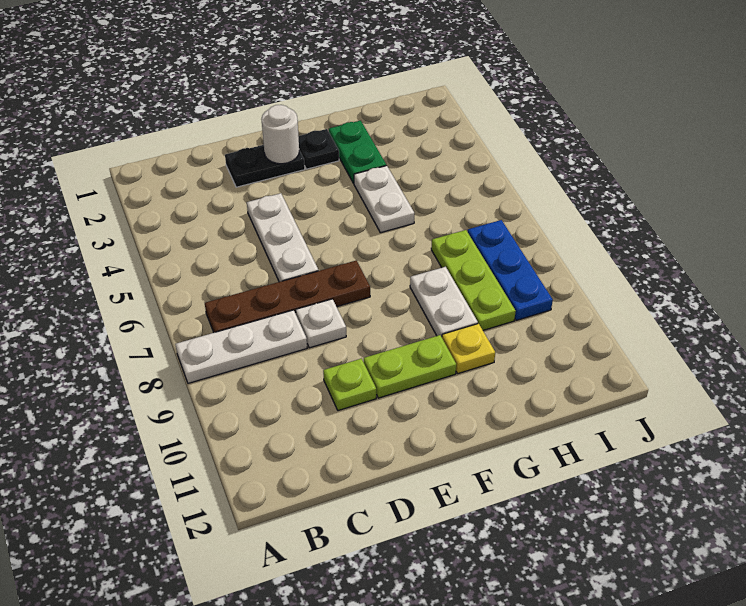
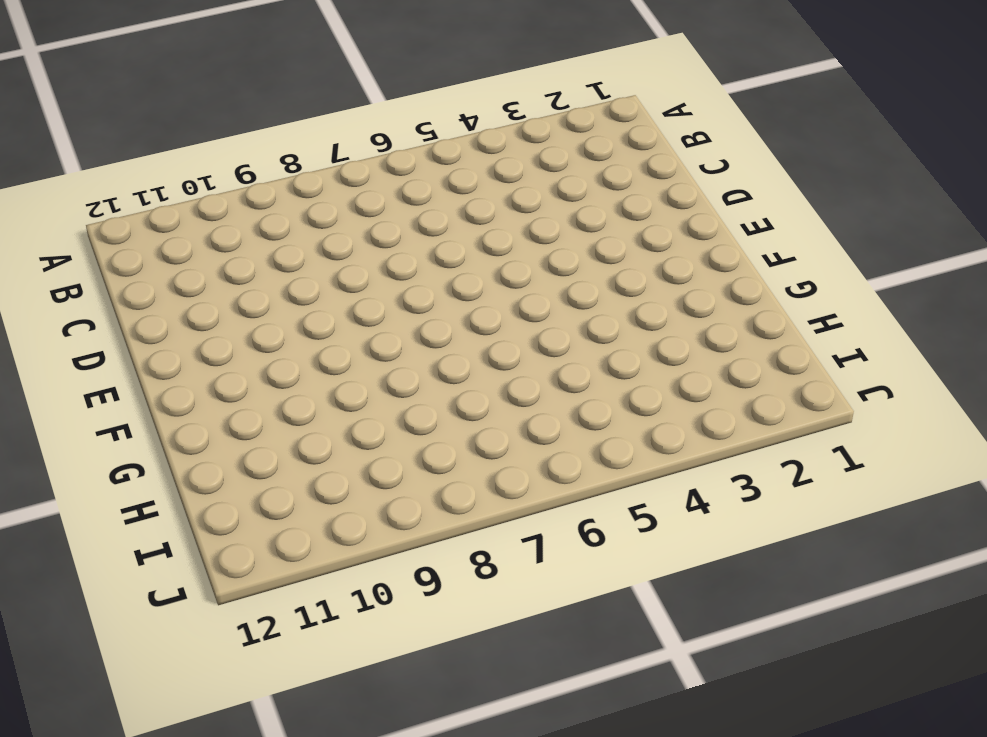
none -> white 1x3 plate [175,310,307,383]
none -> brown 1x4 plate [205,260,370,333]
none -> black 1x2 plate [225,145,305,187]

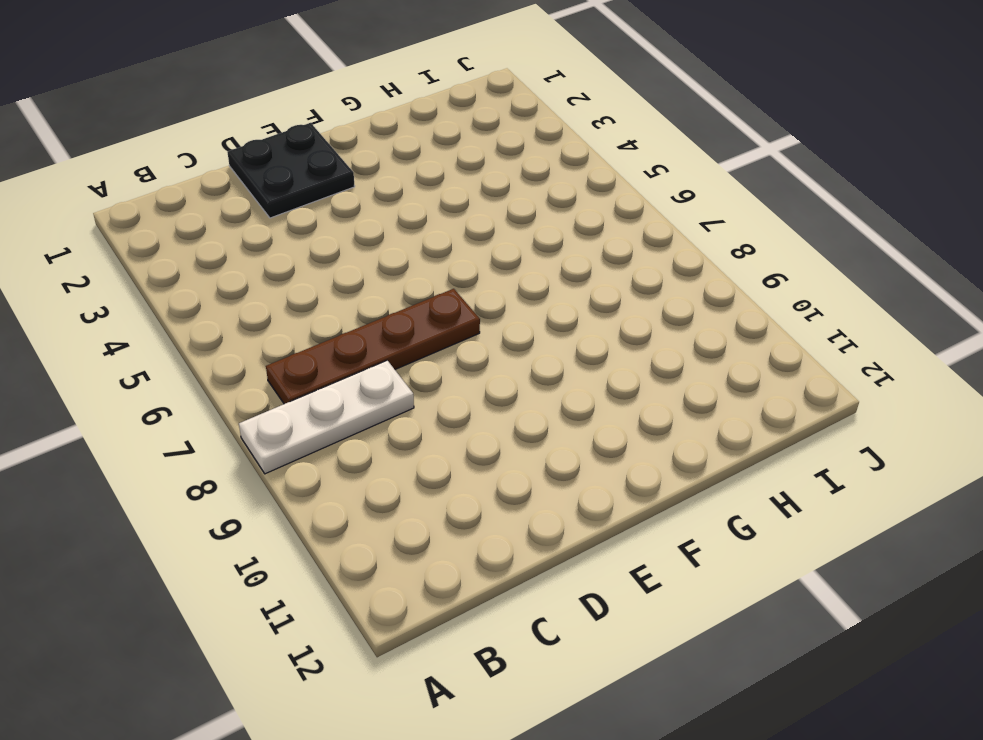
black 2x2 plate [227,123,355,218] -> black 1x2 plate [225,145,305,187]
none -> white 1x3 plate [247,193,318,282]
none -> white 1x1 plate [296,299,346,348]
none -> lime 1x1 plate [323,359,376,411]

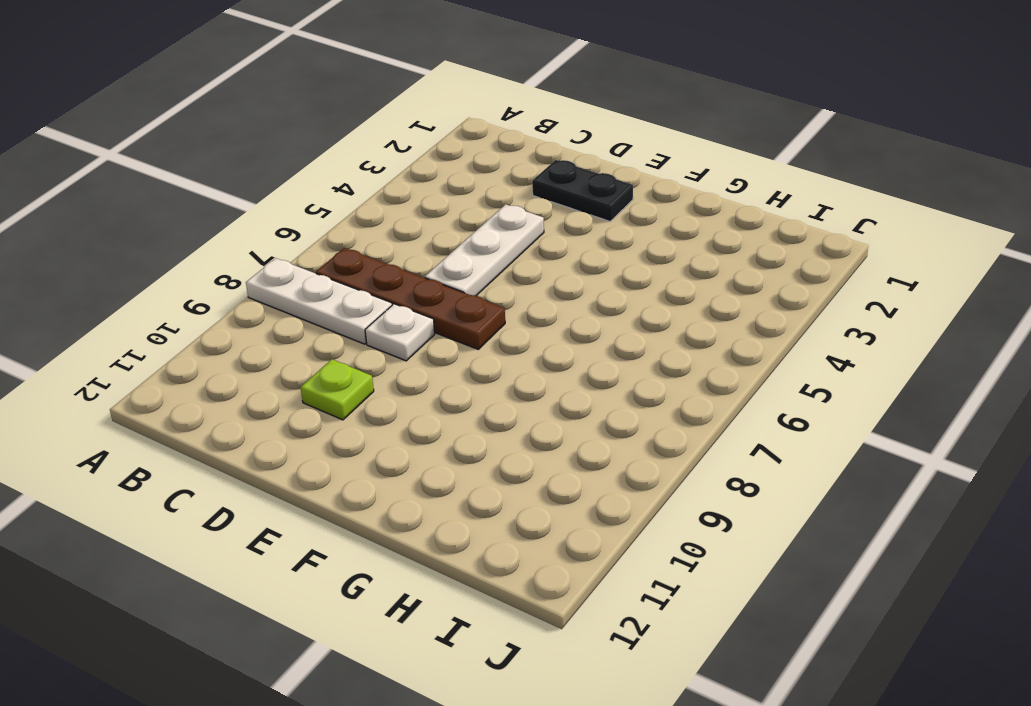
none -> lime 1x2 plate [364,335,456,398]
none -> black 1x1 plate [298,129,339,169]
none -> green 1x2 plate [329,121,386,183]

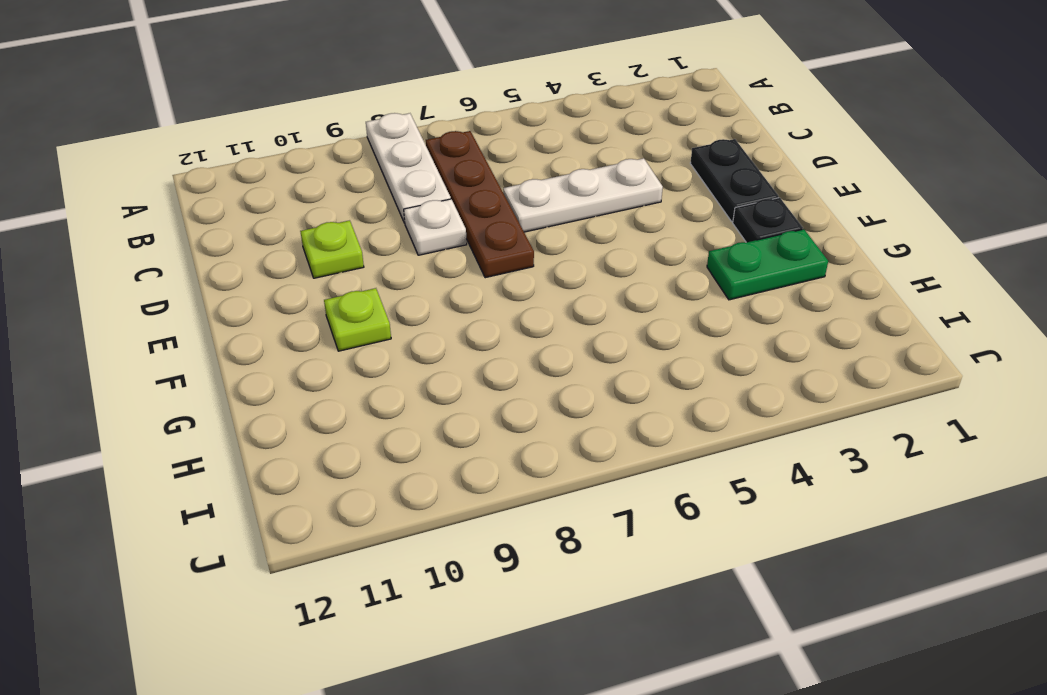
lime 1x1 plate [324,288,391,351] -> lime 1x2 plate [364,335,456,398]
none -> white 1x2 plate [354,166,414,233]
none -> white 1x2 plate [410,267,478,337]
none -> yellow 1x1 plate [442,324,495,374]

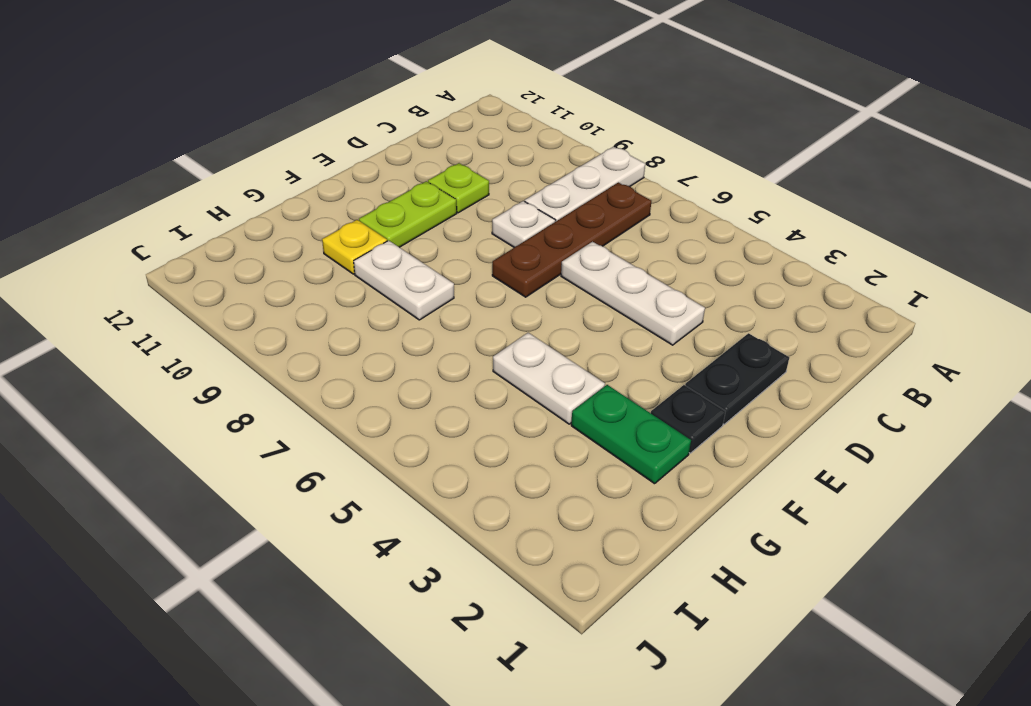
none -> lime 1x3 plate [431,230,516,330]
none -> blue 1x3 plate [468,220,553,320]
none -> white 1x1 round brick [262,105,299,164]

